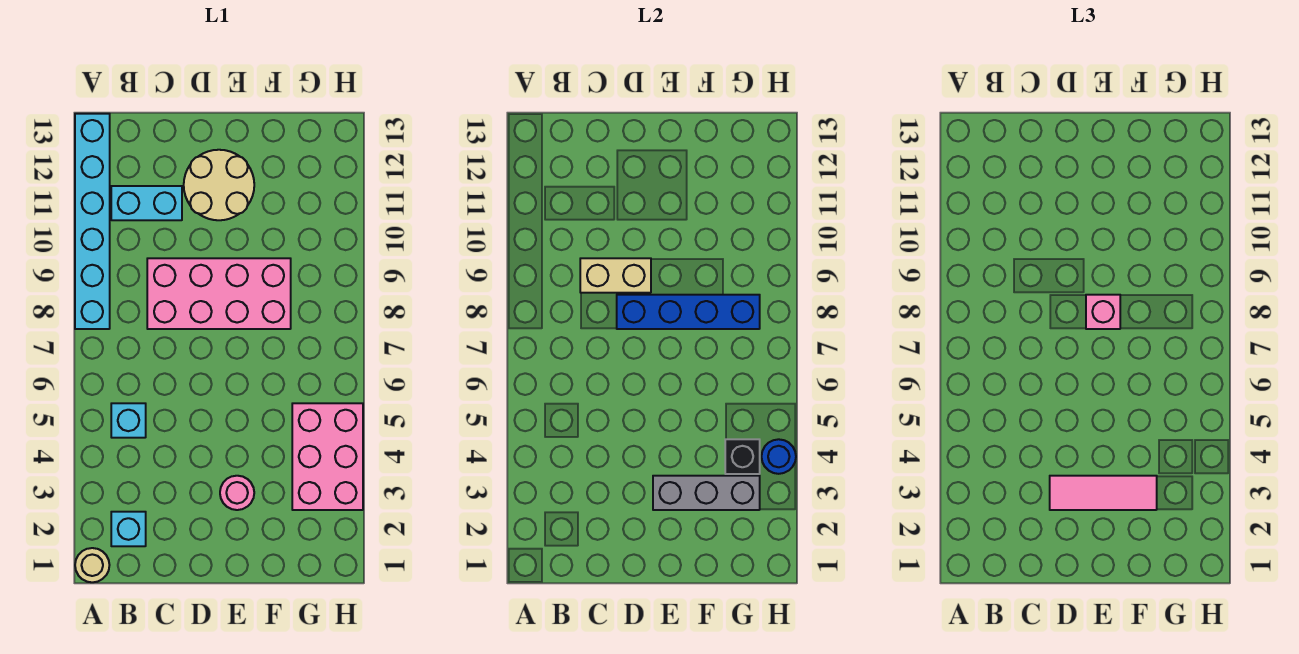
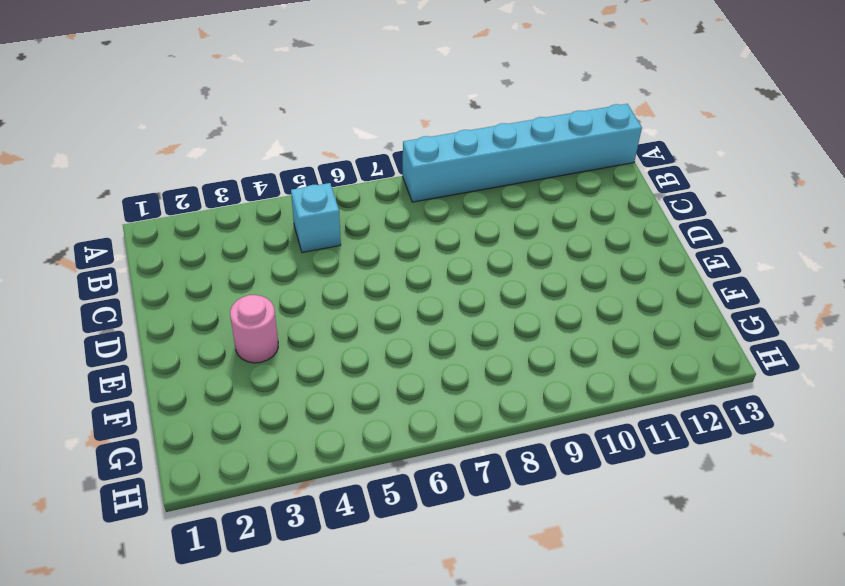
none -> tan 1x1 round brick [75,548,109,582]
none -> cyan 1x1 brick [111,512,146,546]
none -> cyan 1x2 brick [111,186,182,220]

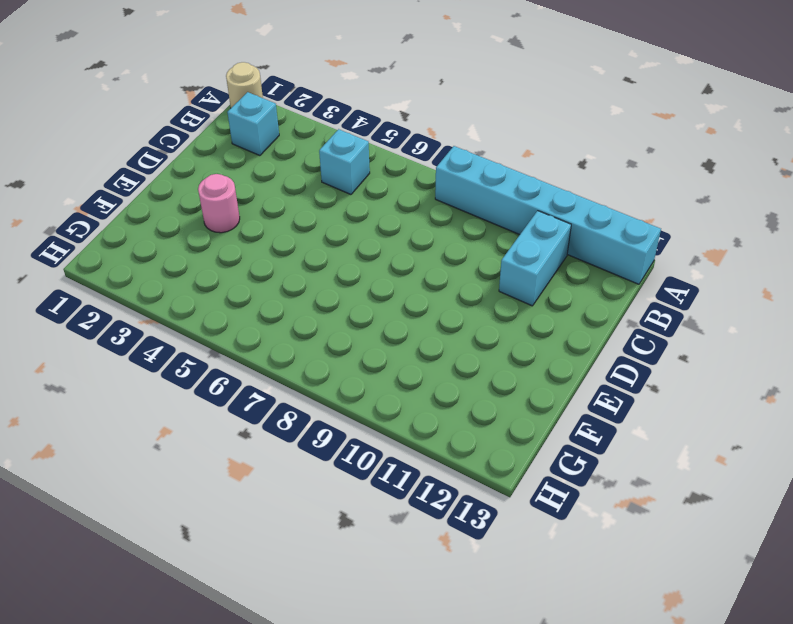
none -> pink 2x4 brick [147,258,291,329]
none -> tan 2x2 round brick [184,150,254,220]
none -> pink 2x3 brick [292,403,363,510]

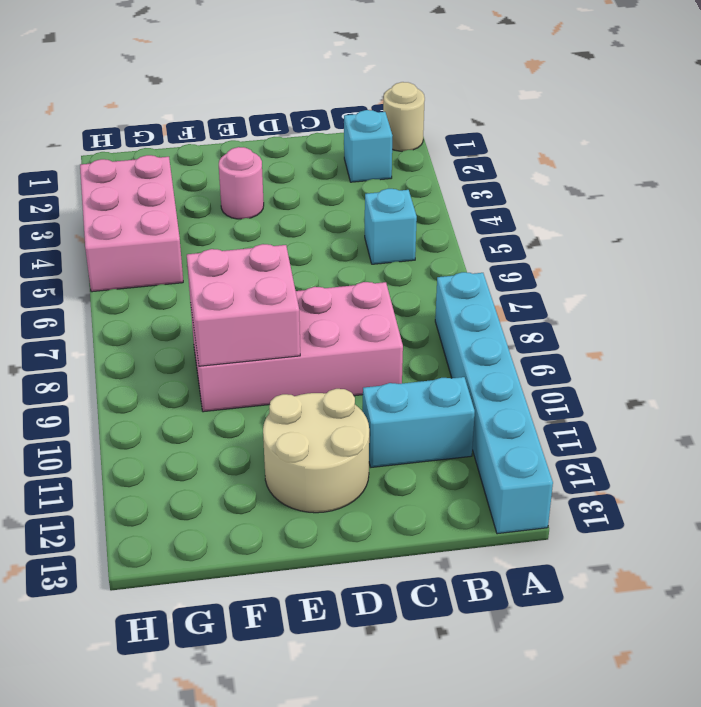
pink 2x2 brick [187,244,300,366] -> blue 1x4 brick [617,295,760,329]
none -> tan 1x2 brick [580,258,651,293]
none -> grey 1x3 brick [653,476,760,510]
none -> black 1x1 brick [725,439,760,474]

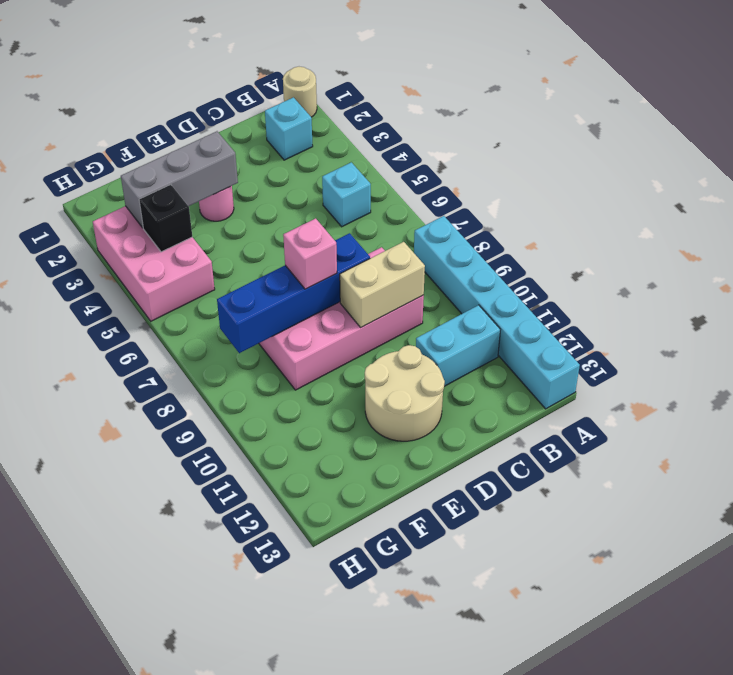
none -> blue 1x1 round brick [762,439,796,474]
none -> pink 1x3 tile [1050,476,1157,510]

